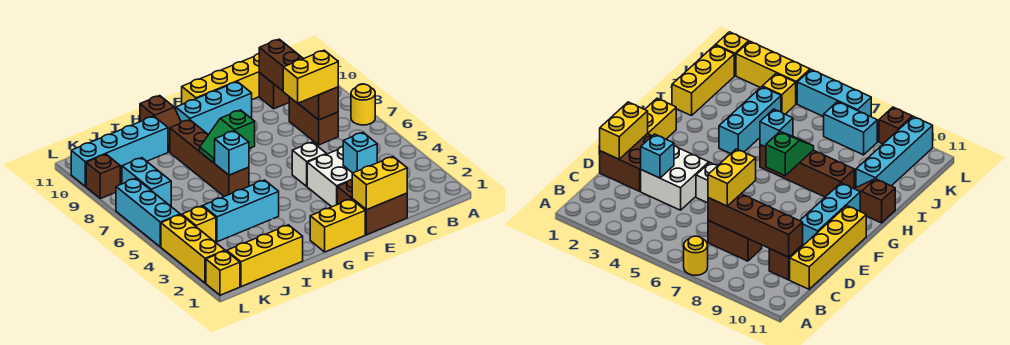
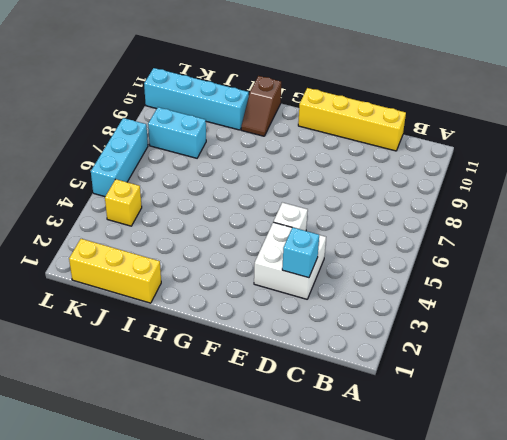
cyan 1x2 brick [148,107,206,158] -> cyan 1x2 brick turned to [122,158,171,206]
none -> yellow 1x1 round brick [351,84,375,125]
none -> brown 1x2 brick [289,97,338,145]
none -> brown 1x1 brick [259,73,289,109]

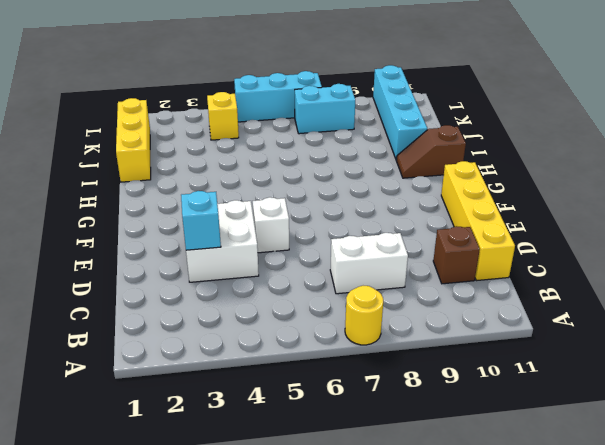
white 1x2 brick [330,233,408,294] -> brown 1x2 brick [289,97,338,145]
none -> brown 2x2 brick [337,180,407,235]
none -> cyan 1x3 brick [176,82,252,135]
none -> yellow 1x2 brick [310,199,365,252]

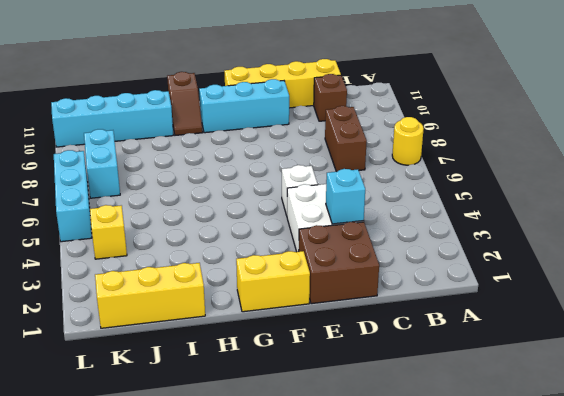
none -> cyan 1x3 brick [203,180,279,242]
none -> brown 1x4 brick [170,120,249,196]
none -> yellow 1x1 brick [206,251,240,295]

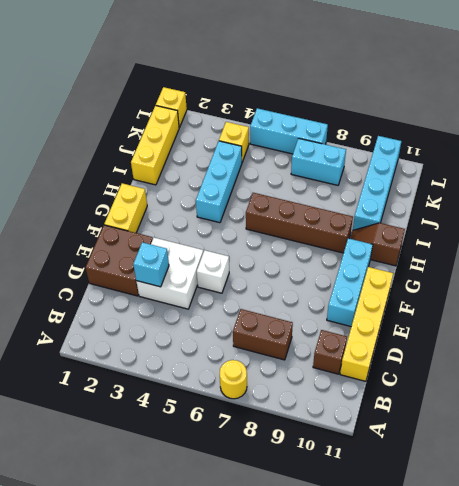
none -> yellow 1x3 brick [161,215,225,283]
none -> brown 1x1 brick [86,154,120,199]
none -> brown 1x4 brick [259,39,338,120]

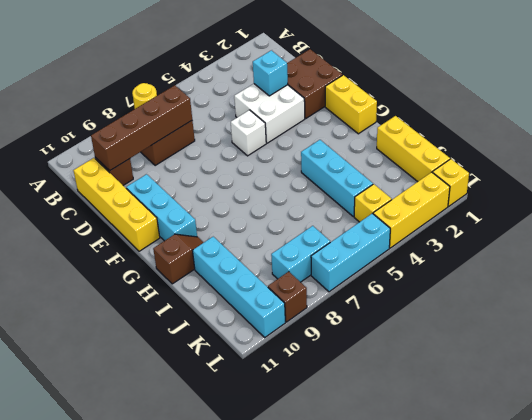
none -> brown 1x4 brick [170,120,249,196]
none -> yellow 1x2 brick [352,157,407,210]
none -> green 1x2 slope [200,110,255,163]

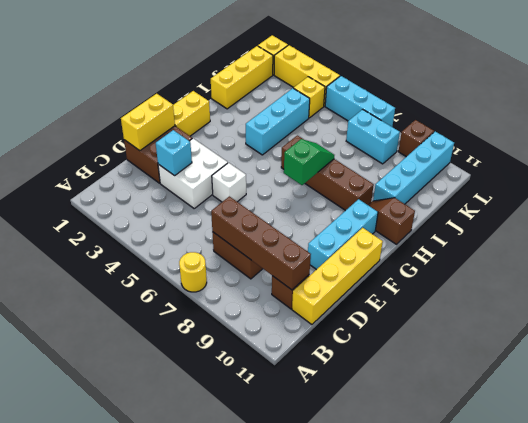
none -> cyan 1x1 brick [215,131,249,175]
none -> yellow 1x2 brick [283,50,338,103]

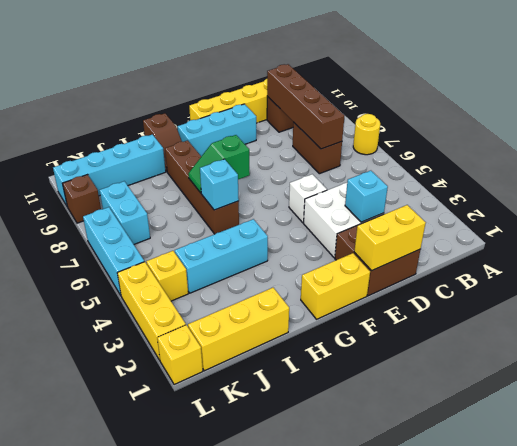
none -> yellow 1x2 brick [283,50,338,103]

